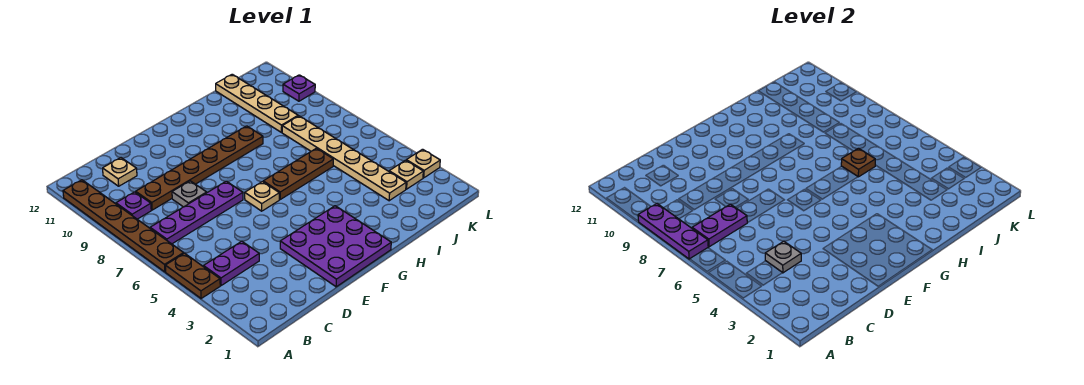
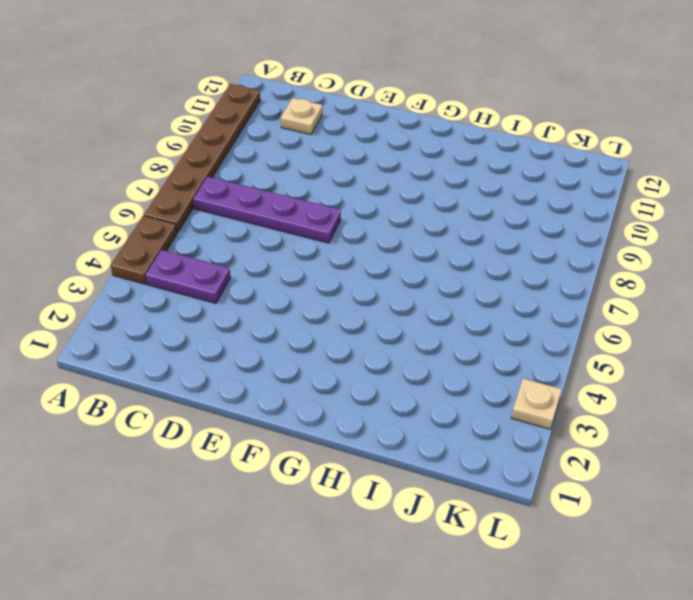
none -> purple 1x1 plate [116,192,151,219]
none -> brown 1x6 plate [136,126,263,210]
none -> grey 1x1 plate [172,181,207,207]

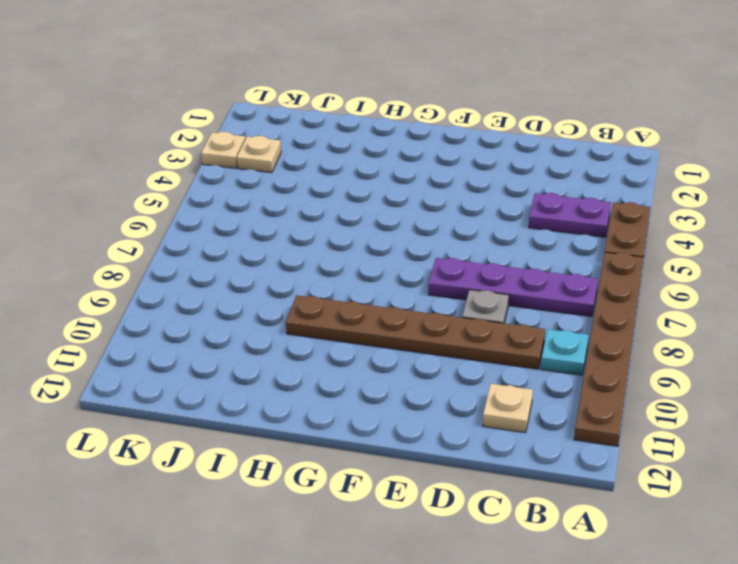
cyan 1x1 plate [541,329,589,375] -> purple 1x1 plate [116,192,151,219]
none -> purple 3x3 plate [280,206,391,287]
none -> tan 1x1 plate [245,182,279,211]
none -> brown 1x3 plate [263,148,333,199]

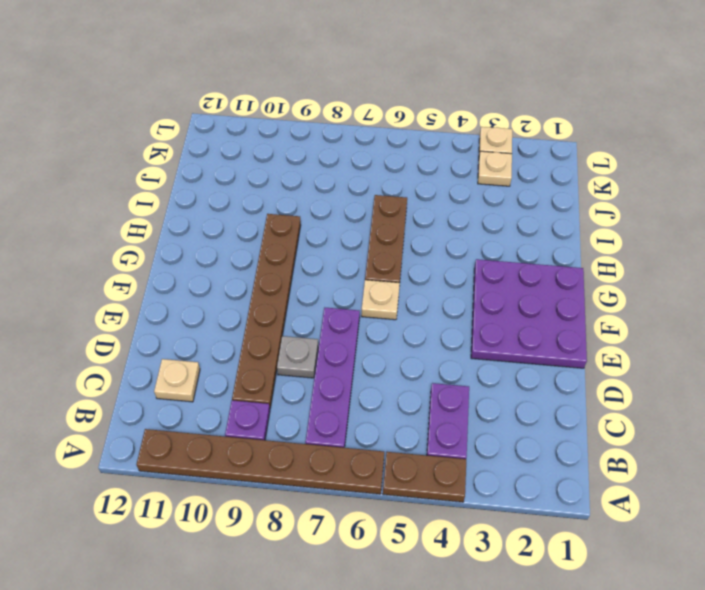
none -> tan 1x6 plate [282,116,406,201]
none -> tan 1x4 plate [216,74,298,132]
none -> purple 1x1 plate [283,75,315,101]

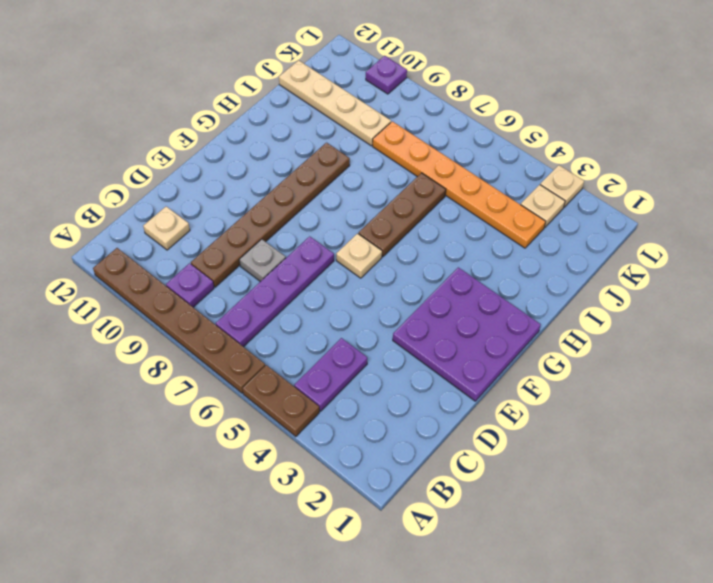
orange 1x6 plate [373,121,546,248] -> tan 1x6 plate [282,116,406,201]
none -> purple 1x3 plate [638,204,708,259]
none -> purple 1x2 plate [692,204,747,247]
none -> grey 1x1 plate [765,241,801,273]

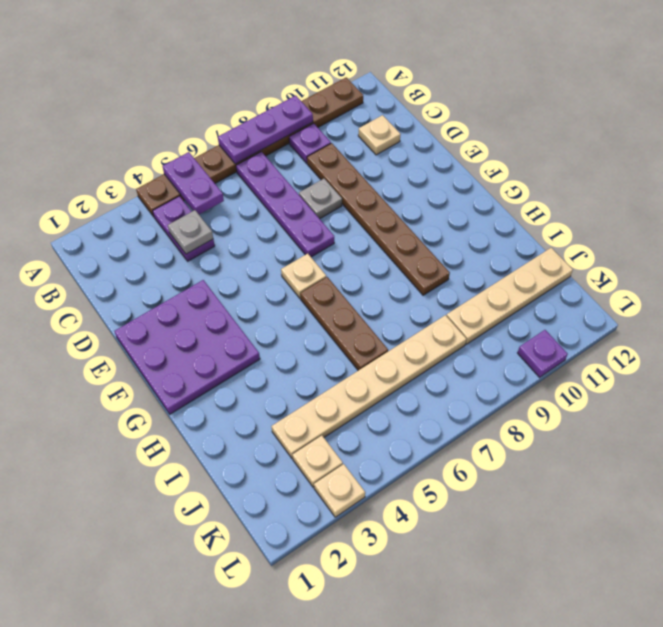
purple 1x2 plate [163,152,224,214] -> purple 1x2 plate moved to [692,204,747,247]
none -> brown 1x1 plate [841,148,875,177]

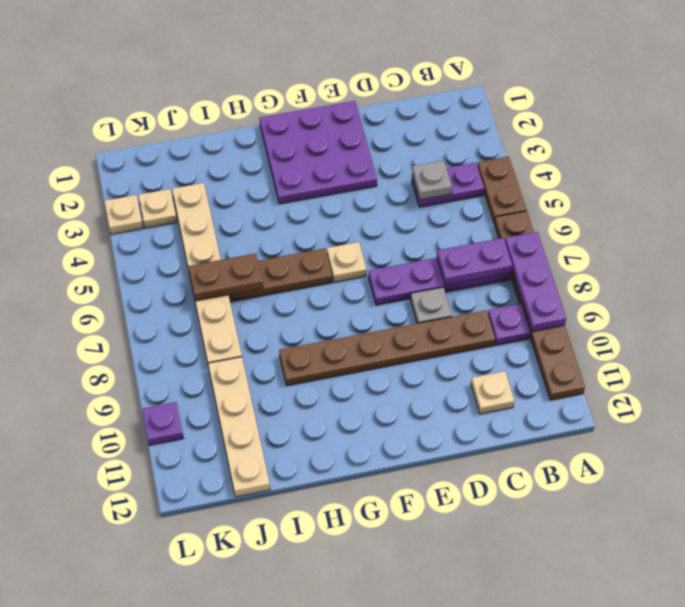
brown 1x2 plate [189,253,263,301] -> brown 1x1 plate [841,148,875,177]

